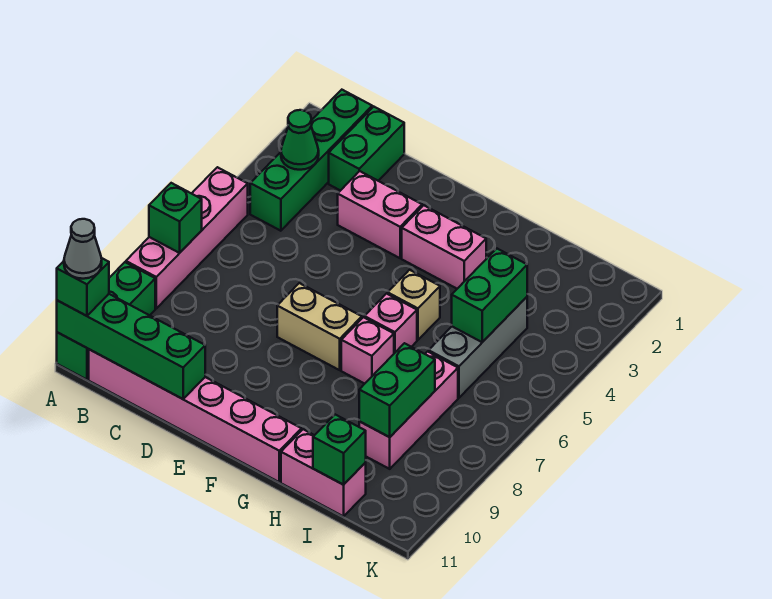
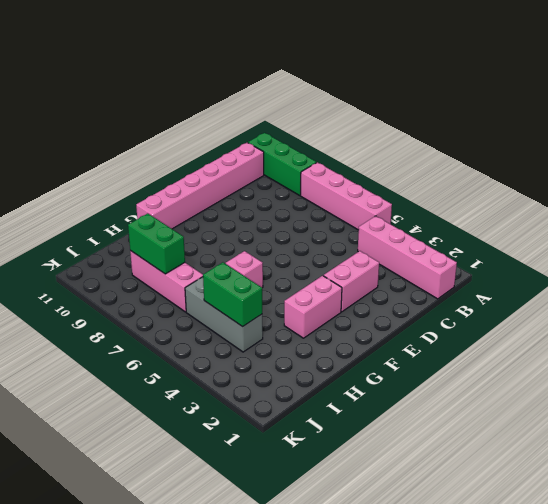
pink 1x4 brick [358,216,457,299] -> green 1x4 brick [250,90,372,231]
none -> green 1x2 brick [329,107,404,191]
none -> tan 1x2 brick [277,283,362,370]
none -> tan 1x1 brick [388,270,440,340]

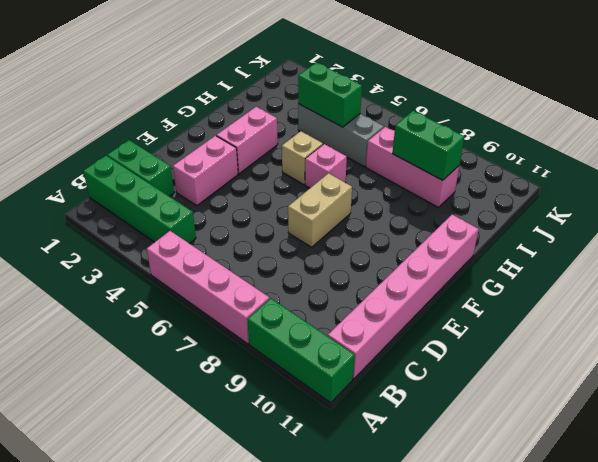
none -> pink 1x1 brick [341,317,394,384]
none -> pink 1x2 brick [281,429,366,516]
none -> green 1x1 brick [149,183,202,253]

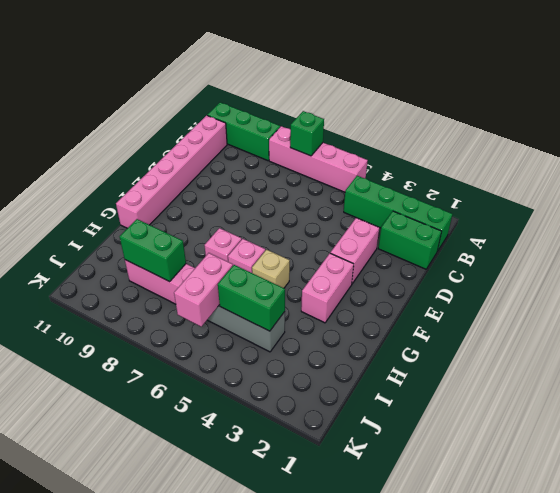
pink 1x2 brick [174,253,233,326] -> pink 1x2 brick moved to [281,429,366,516]
none -> tan 1x2 brick [277,283,362,370]
none -> green 1x4 brick [57,294,205,399]
none -> green 1x1 cone [281,110,319,170]

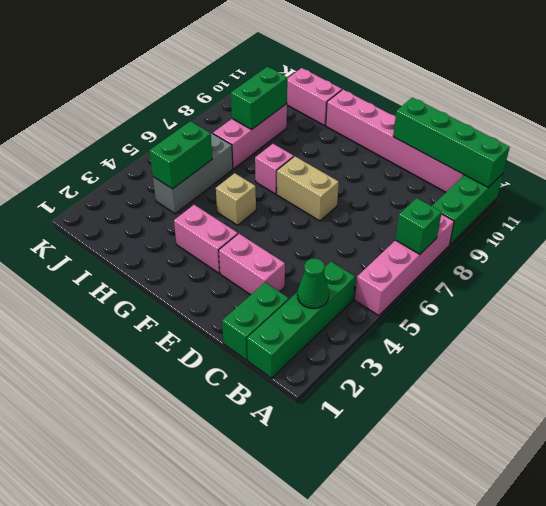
none -> pink 1x1 brick [364,294,417,353]
none -> green 1x1 brick [313,415,366,485]
none -> green 1x1 brick [57,258,109,316]

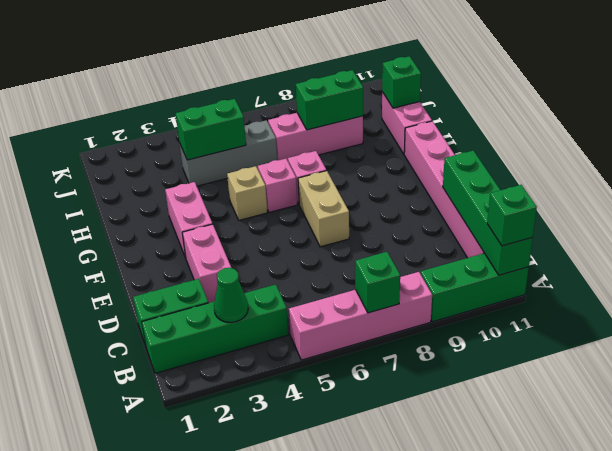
none -> grey 1x1 cone [64,219,102,279]

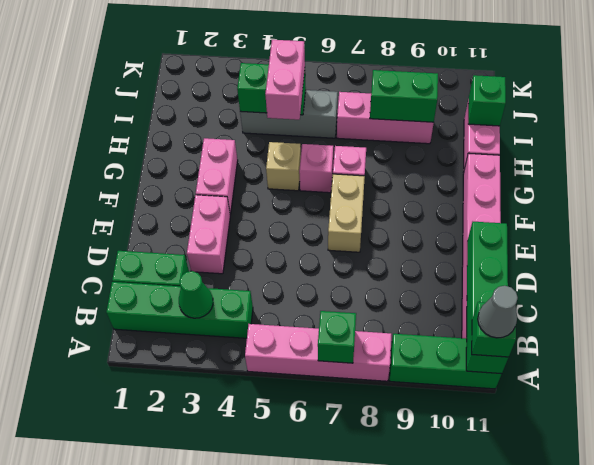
pink 1x2 brick [265,40,305,120] -> none

